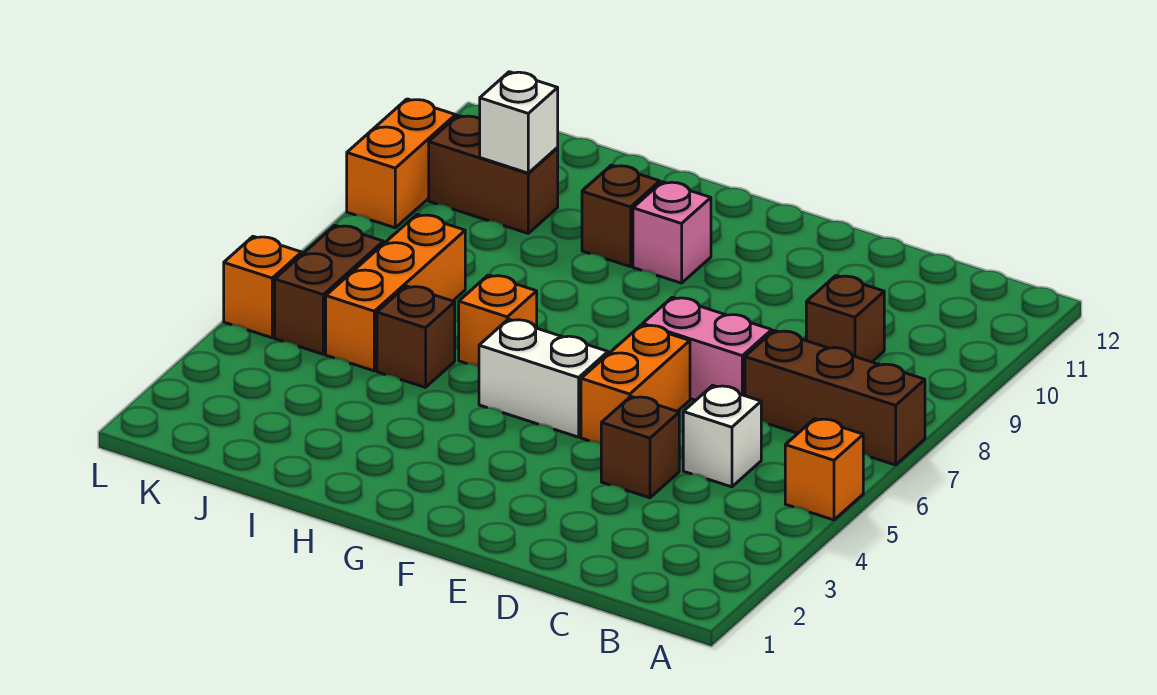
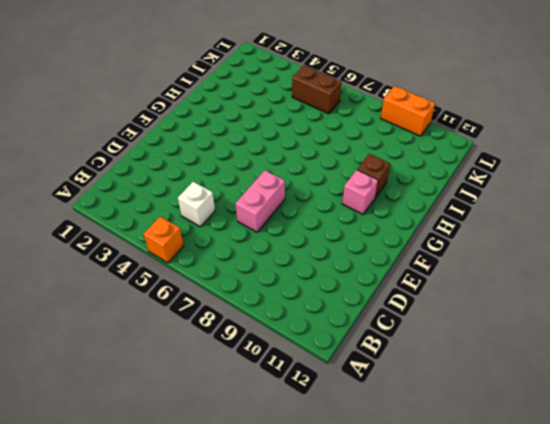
none -> brown 1x3 brick [745,331,925,465]
none -> brown 1x1 brick [806,276,884,362]
none -> brown 1x1 brick [601,397,679,498]

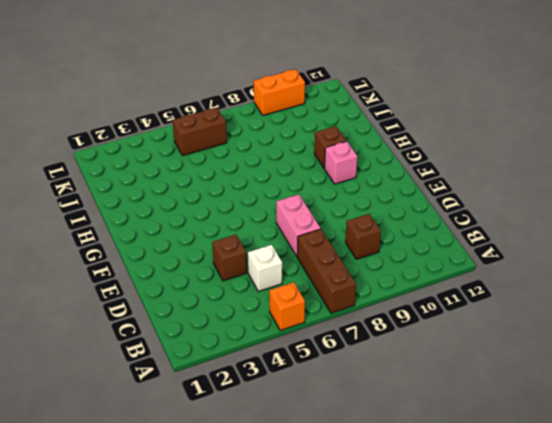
none -> orange 1x2 brick [581,325,690,443]
none -> white 1x2 brick [479,319,608,437]
none -> orange 1x1 brick [459,275,537,366]

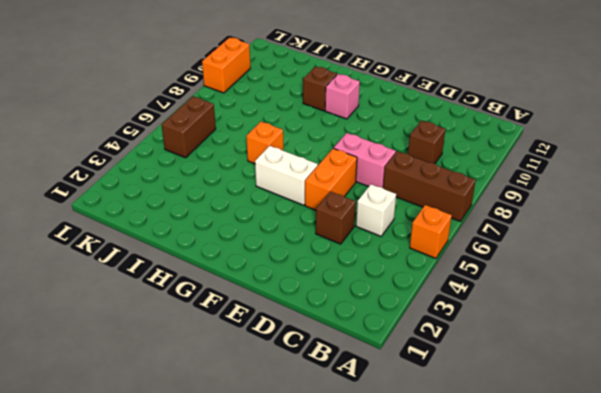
none -> brown 1x1 brick [377,286,455,388]
none -> orange 1x3 brick [326,215,465,371]
none -> brown 1x2 brick [429,116,558,233]

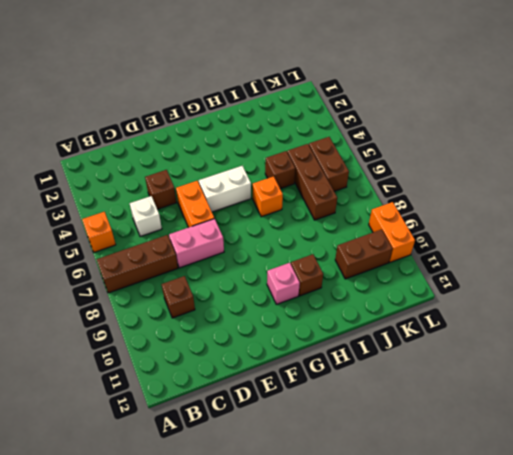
brown 1x3 brick [287,144,337,220] -> orange 1x3 brick [326,215,465,371]
none -> orange 1x1 brick [224,236,302,338]
none -> white 1x1 brick [480,72,558,173]

